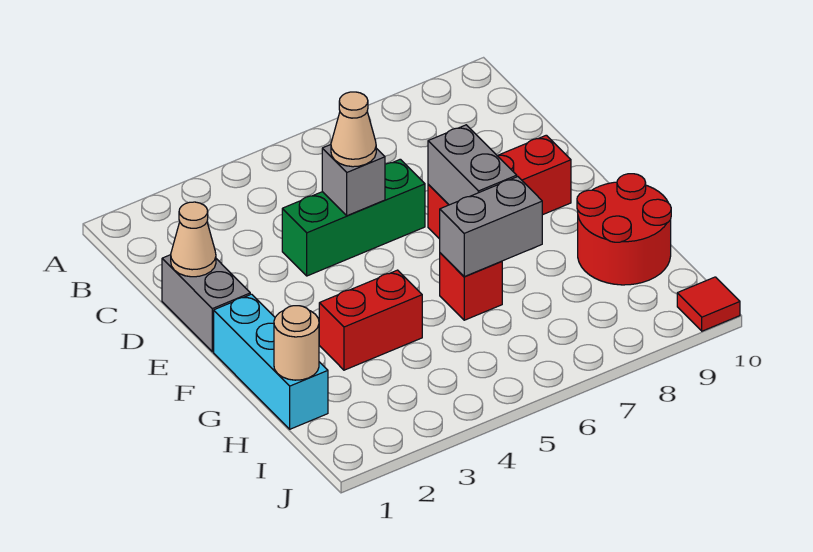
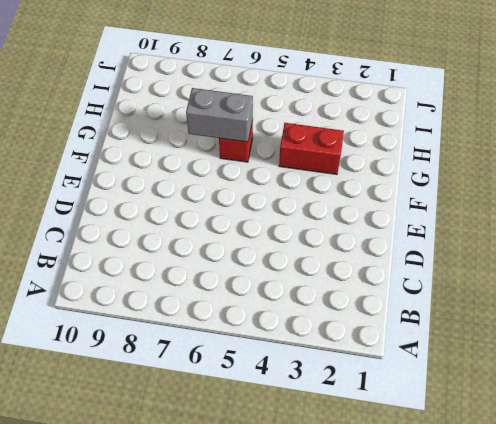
none -> grey 1x2 brick [162,255,250,352]
none -> green 1x3 brick [282,159,425,276]
none -> red 1x3 brick [428,135,571,239]

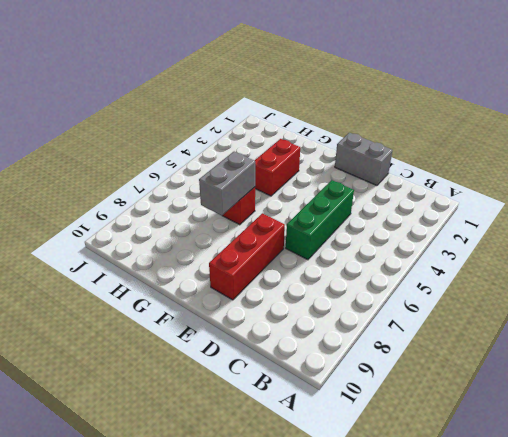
none -> cyan 1x3 brick [214,294,328,429]
none -> red 2x2 round brick [577,174,671,285]
none -> red 1x1 tile [677,277,740,331]

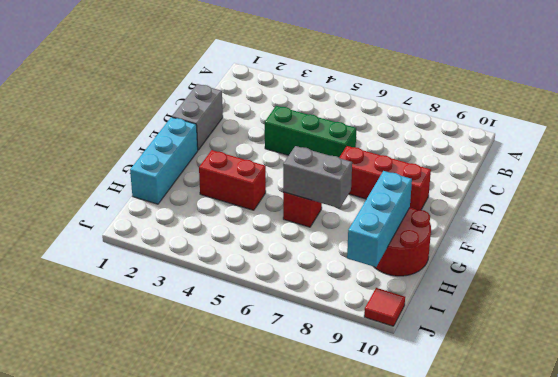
cyan 1x3 brick [347,171,412,267] -> none
none -> tan 1x1 cone [171,202,216,277]
none -> grey 1x1 brick [322,145,385,216]
none -> grey 1x2 brick [428,125,517,205]

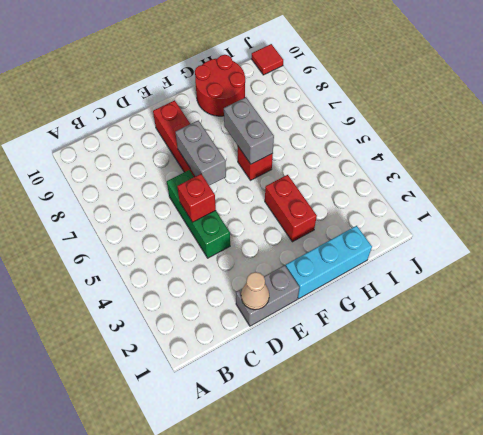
red 1x1 brick [177,174,216,222] -> grey 1x1 brick [322,145,385,216]
grey 1x2 brick [175,120,226,185] -> grey 1x2 brick turned to [428,125,517,205]
none -> tan 1x1 round brick [274,306,319,380]
none -> tan 1x1 cone [331,92,376,167]

